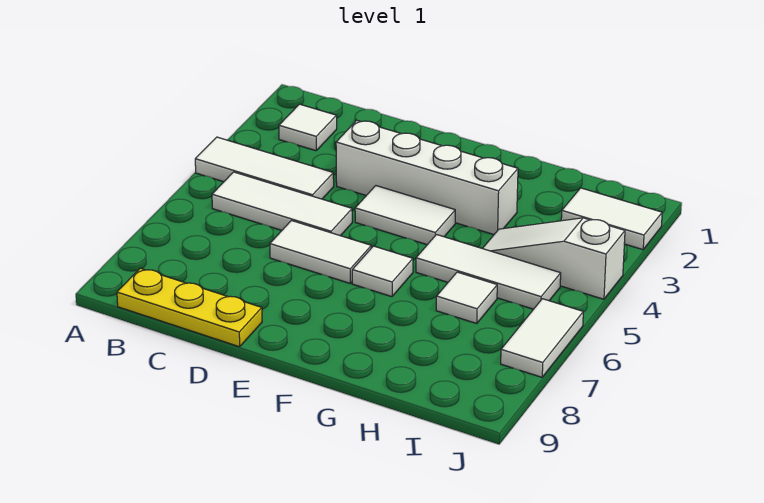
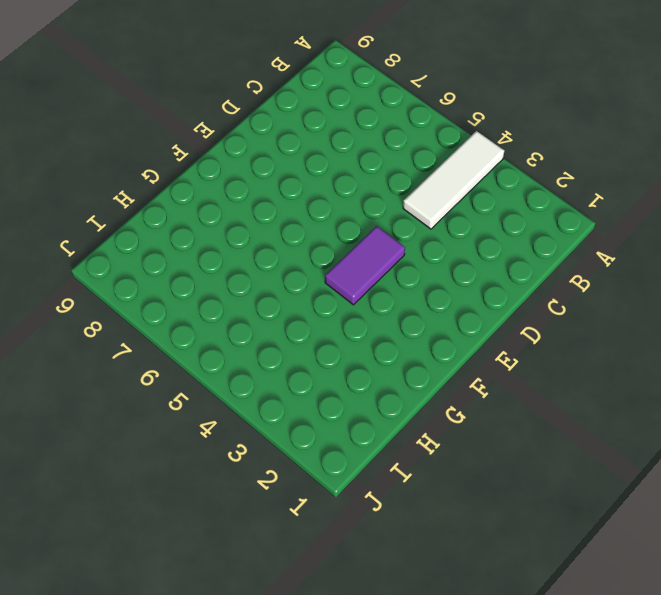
purple 1x2 tile [325,226,405,305] -> white 1x2 tile [355,186,455,245]
none -> white 1x1 tile [279,104,337,151]
none -> white 1x3 tile [212,172,352,236]
none -> yellow 1x3 plate [117,268,262,347]

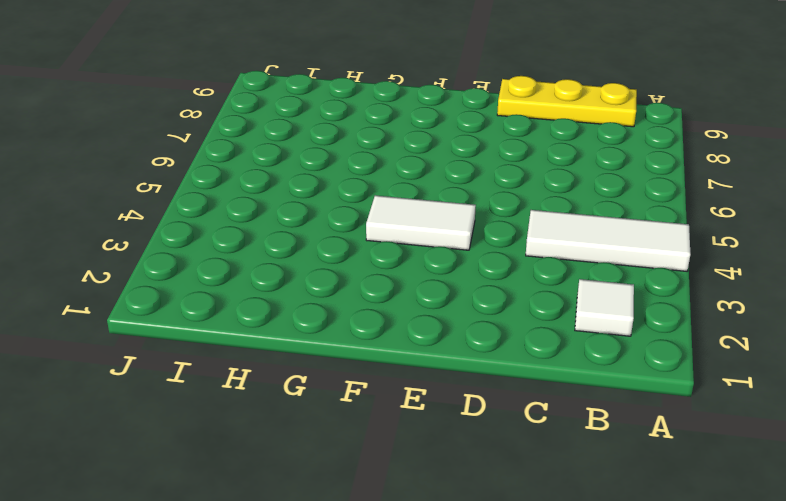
none -> white 1x3 tile [212,172,352,236]
none -> white 1x4 brick [336,120,518,234]
none -> white 1x2 tile [270,221,371,283]

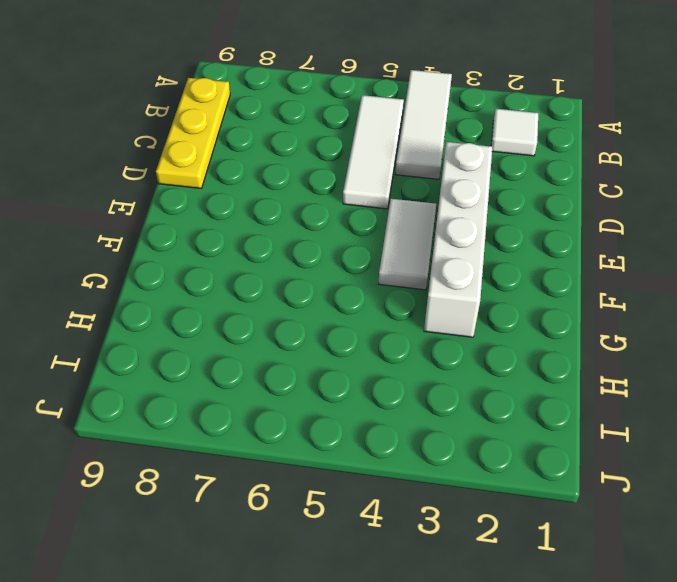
none -> white 1x2 tile [270,221,371,283]
none -> white 1x1 tile [352,246,413,297]
none -> white 1x3 tile [416,235,561,309]

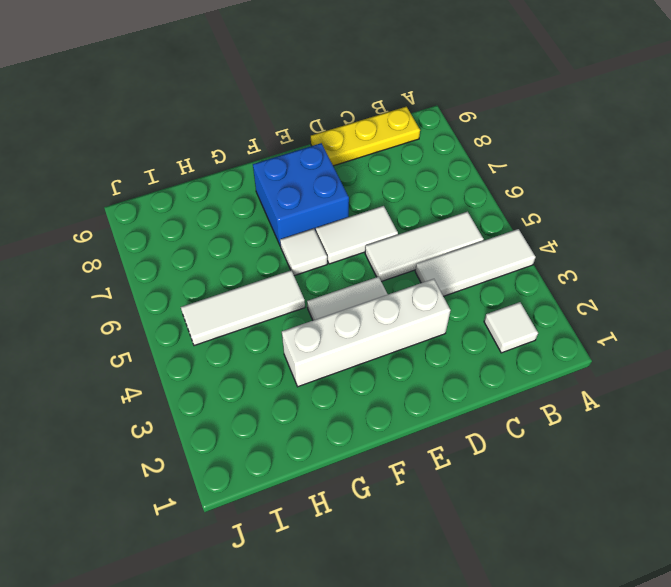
blue 2x2 brick [253,143,349,246] -> none
none -> white 1x3 slope [482,218,625,299]
none -> white 1x1 tile [436,272,497,324]
none -> white 1x2 tile [561,188,662,250]

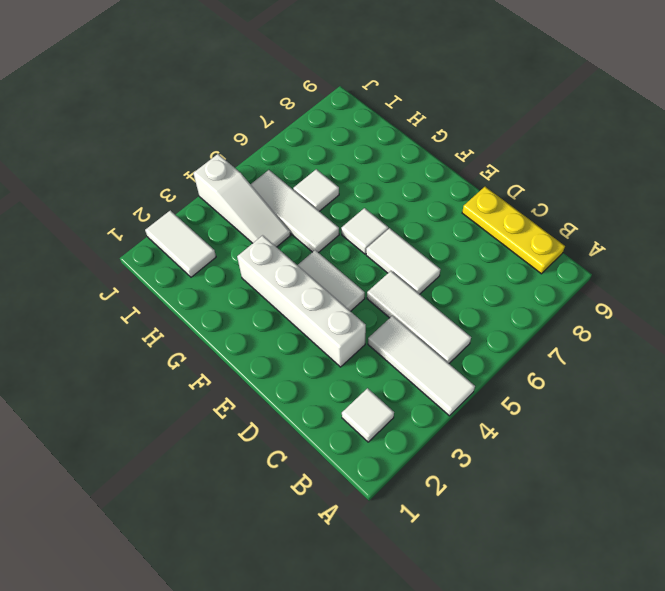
none -> white 1x2 tile [501,299,583,377]

